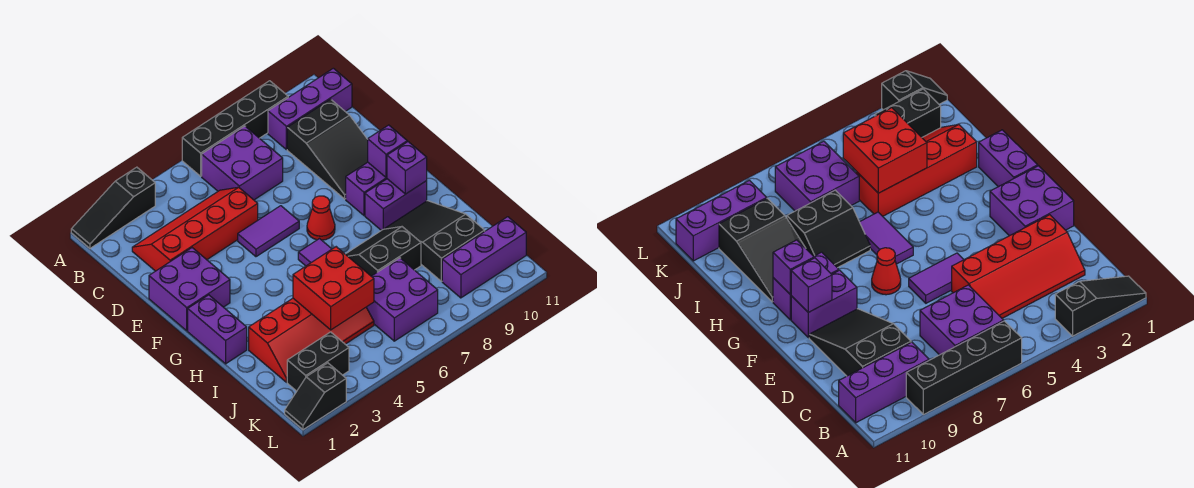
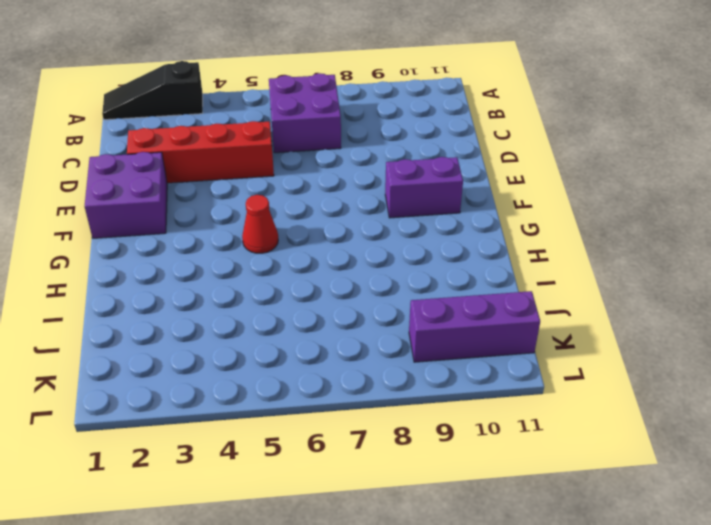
red 1x1 cone [242,195,278,253] -> red 1x1 cone moved to [307,196,335,240]
none -> black 1x4 brick [182,81,288,176]
none -> purple 1x3 brick [268,68,352,150]
none -> black 2x3 slope [287,99,368,199]

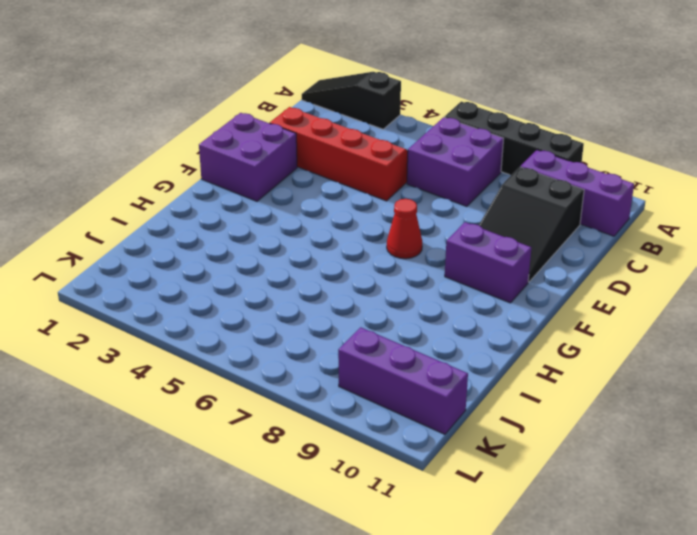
none -> purple 1x2 tile [238,206,299,257]
none -> purple 1x2 brick [188,295,247,364]
none -> purple 1x2 tile [298,239,331,266]

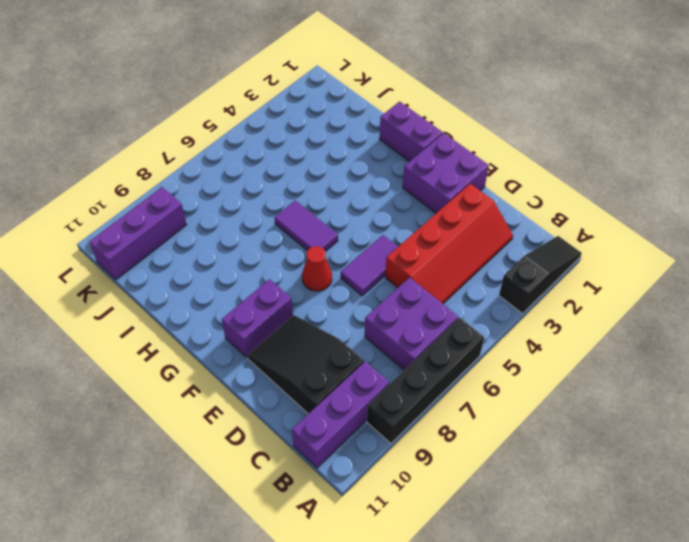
none -> purple 1x2 brick [365,179,427,230]
none -> black 2x2 slope [346,227,421,276]
none -> black 2x3 slope [385,201,485,281]

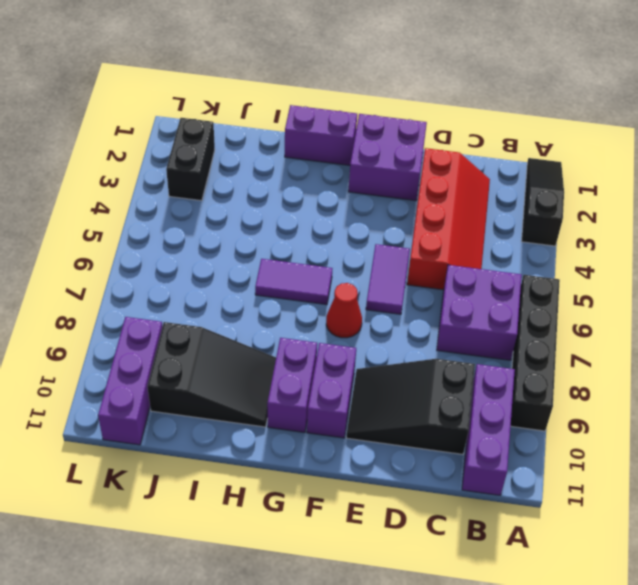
none -> black 2x2 slope [346,227,421,276]
none -> red 2x4 slope [249,298,374,382]
none -> purple 2x2 brick [367,258,438,341]

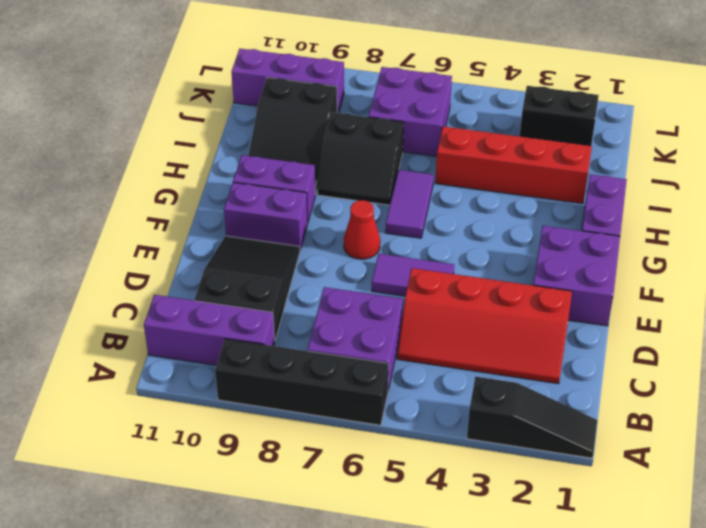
none -> black 1x2 slope [285,363,346,430]
none -> purple 1x1 brick [368,125,407,178]
none -> purple 1x1 brick [387,142,427,194]

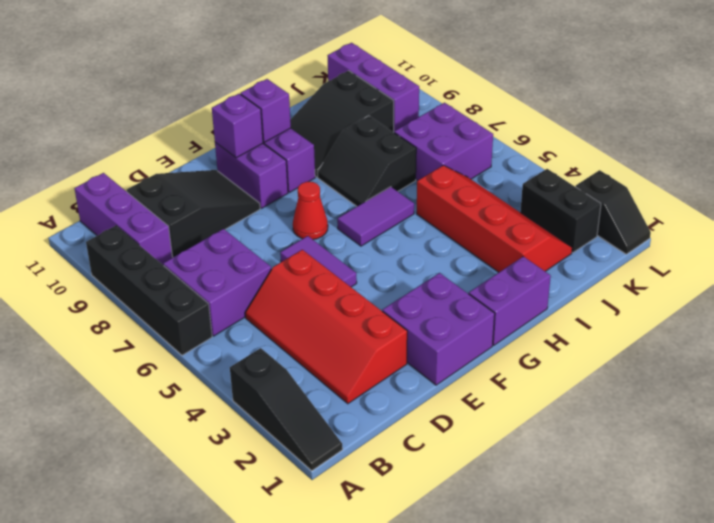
none -> red 2x2 brick [293,247,374,330]

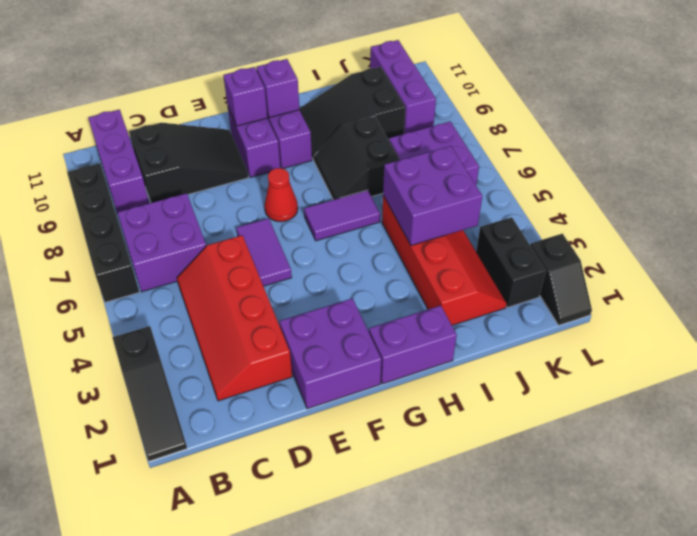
purple 2x2 brick [383,146,482,246] -> red 2x2 brick [293,247,374,330]

